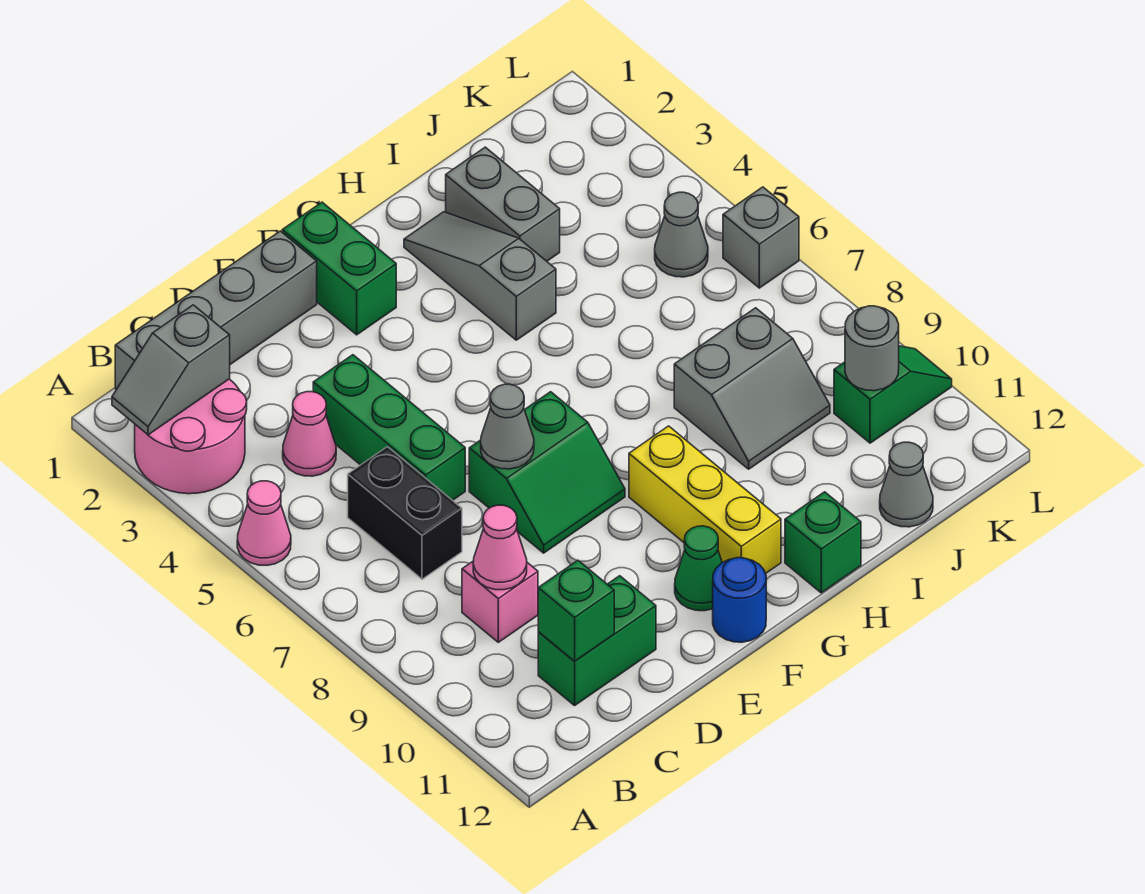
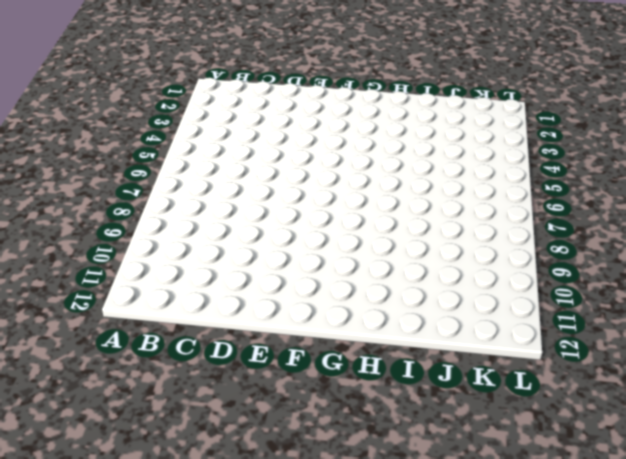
none -> pink 2x2 round brick [135,379,247,494]
none -> pink 1x1 cone [237,481,291,565]
none -> grey 1x4 brick [115,231,317,389]

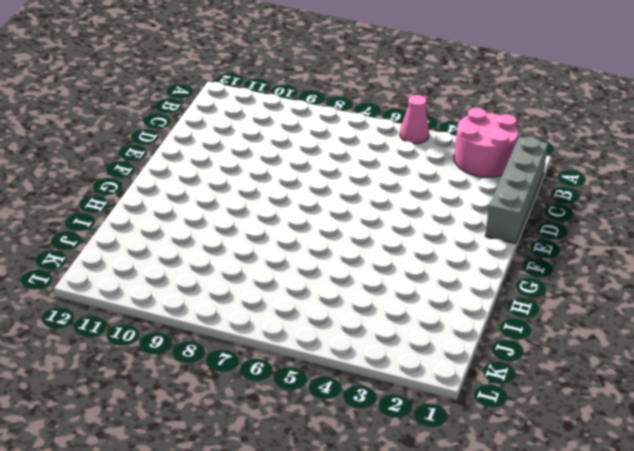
none -> pink 1x1 cone [283,392,336,476]
none -> black 1x2 brick [348,447,462,579]
none -> pink 1x1 brick [462,561,538,642]

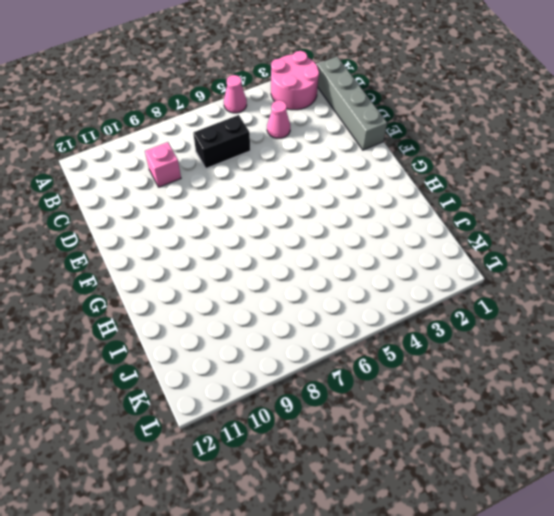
none -> green 1x2 brick [538,576,656,705]
none -> green 1x3 brick [313,355,465,500]
none -> green 2x2 slope [469,392,625,553]

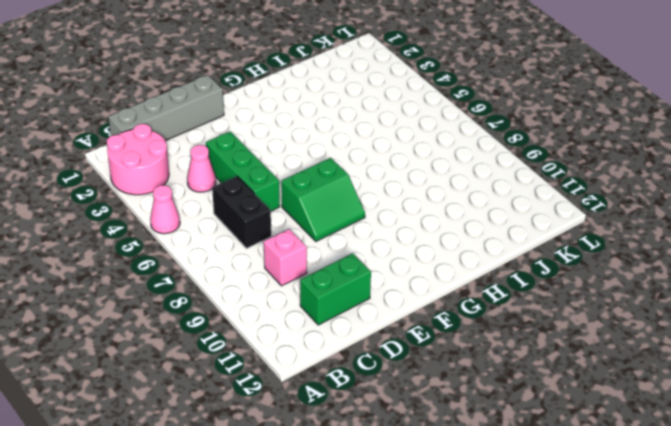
none -> green 1x2 brick [282,202,396,335]
none -> green 1x1 cone [675,526,722,611]
none -> blue 1x1 round brick [713,558,766,642]

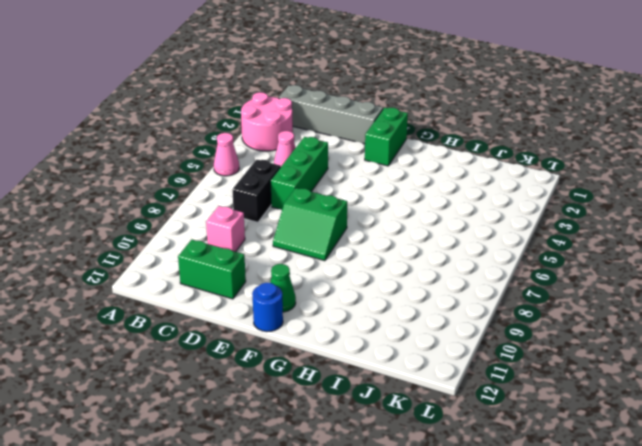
none -> yellow 1x3 brick [629,426,781,574]
none -> grey 1x3 slope [404,212,556,340]
none -> green 1x1 brick [785,492,861,593]

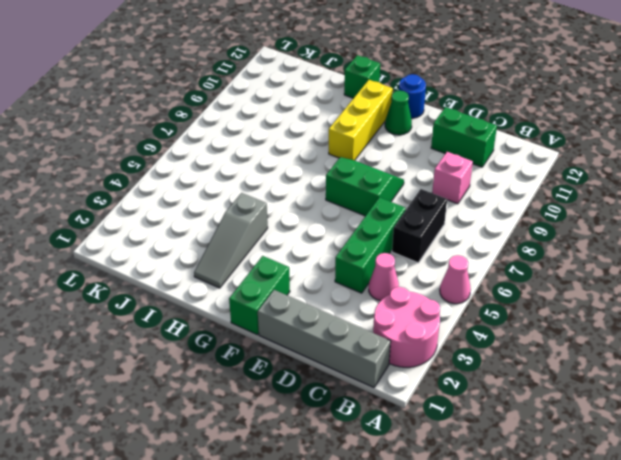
none -> grey 1x2 brick [446,147,560,261]
none -> grey 2x2 slope [674,308,830,469]
none -> grey 1x1 cone [880,442,933,527]

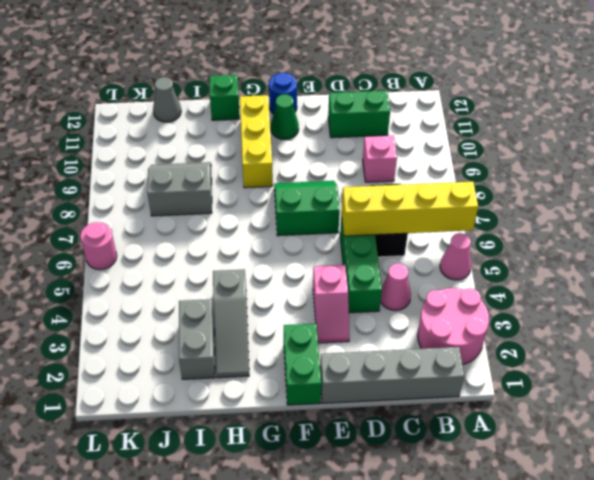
yellow 1x4 brick [341,182,478,236] -> none
pink 1x2 slope [313,265,350,343] -> none
pink 1x1 round brick [80,222,117,270] -> grey 1x1 brick [723,187,799,288]
none -> grey 1x1 cone [655,192,708,277]
none -> green 1x2 slope [834,346,952,443]
none -> grey 1x2 slope [112,305,230,435]

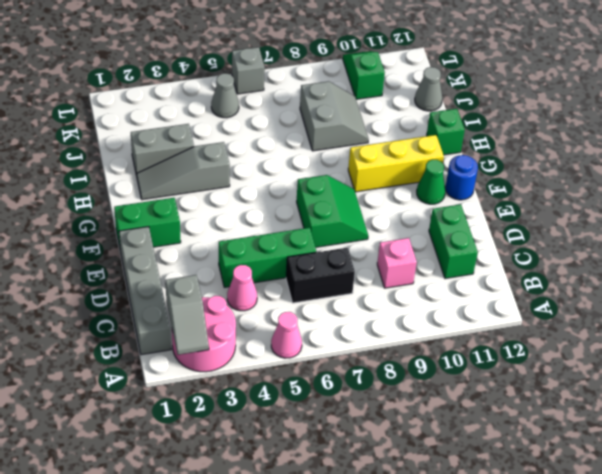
none -> pink 1x1 cone [473,505,527,590]
none -> green 1x1 brick [538,560,614,661]
none -> grey 1x1 cone [481,384,534,469]

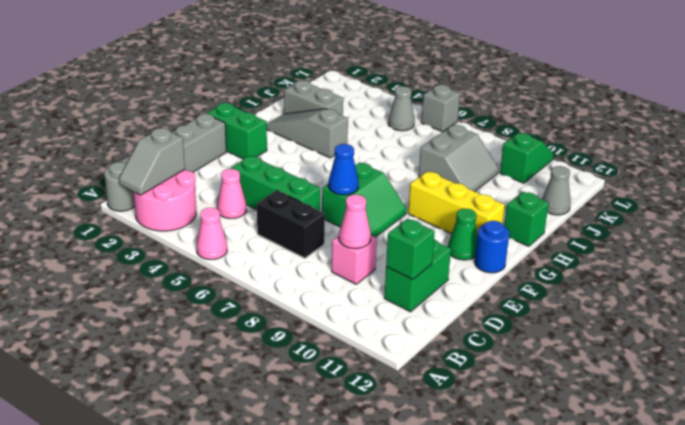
grey 1x1 round brick [104,162,135,211] -> grey 1x1 round brick moved to [845,306,899,391]
blue 1x1 cone [328,144,359,195] -> grey 1x1 cone [481,384,534,469]

